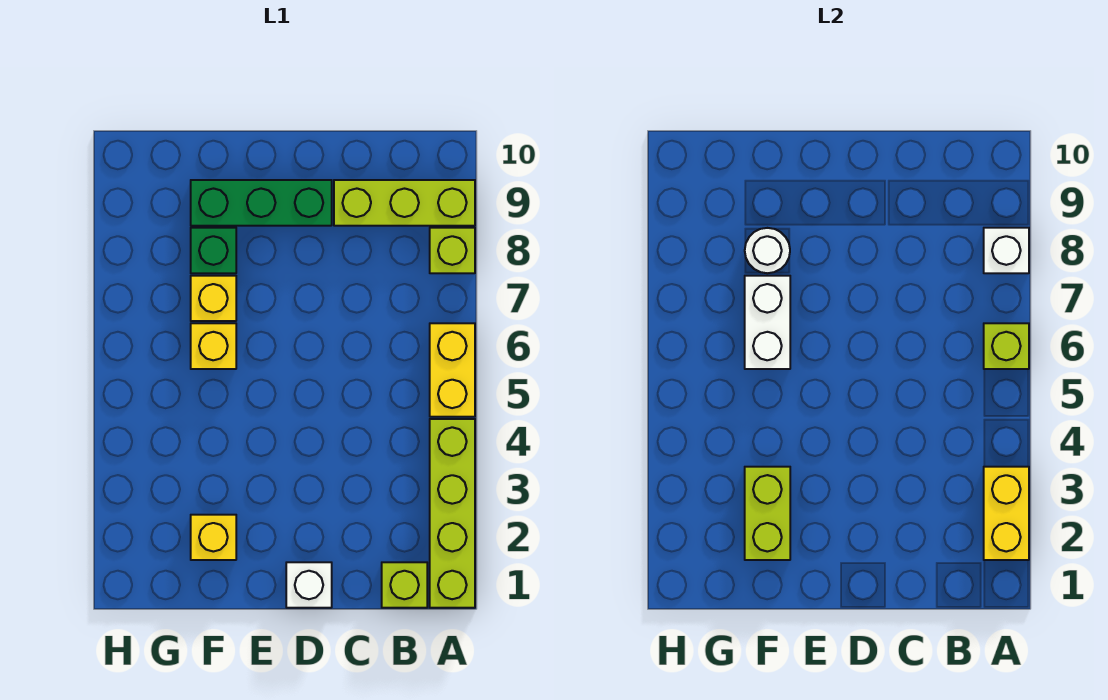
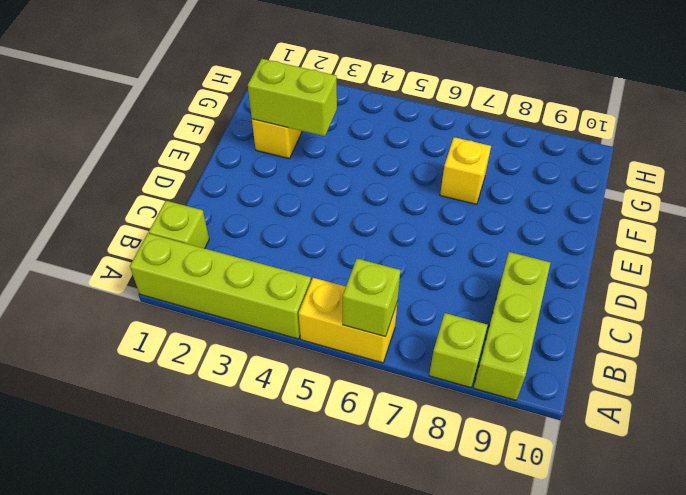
none -> white 1x1 brick [286,562,332,608]
none -> green 1x3 brick [191,180,332,226]
none -> yellow 1x1 brick [191,323,236,369]

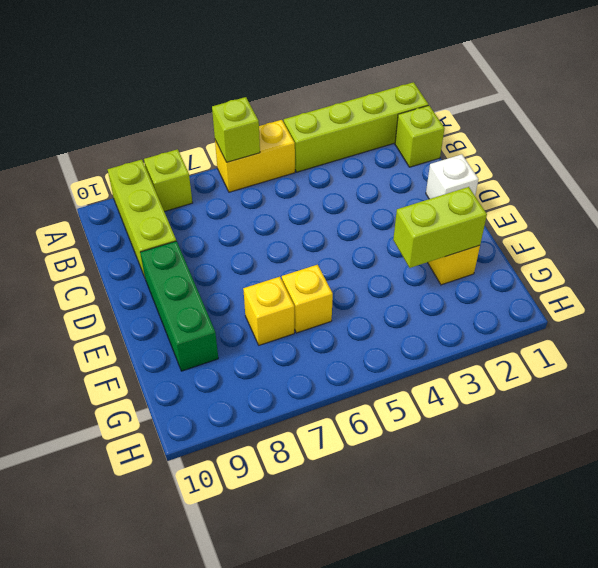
none -> green 1x1 brick [191,228,236,273]
none -> yellow 1x2 brick [984,467,1029,560]
none -> white 1x1 brick [984,228,1029,273]

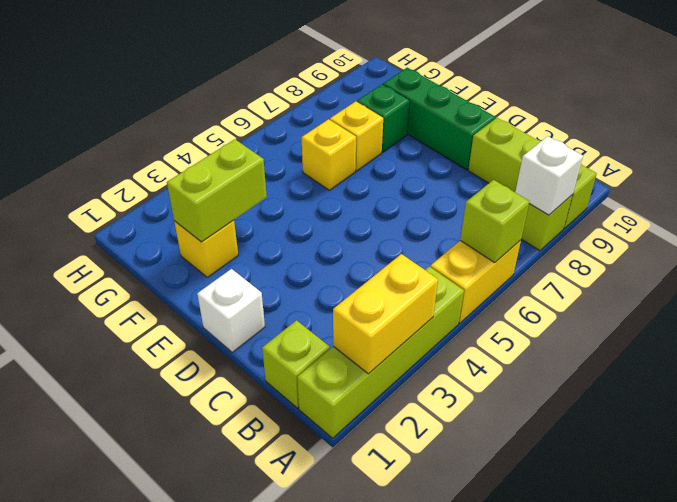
none -> white 1x2 brick [745,276,790,369]
none -> white 1x1 round brick [745,228,790,273]

